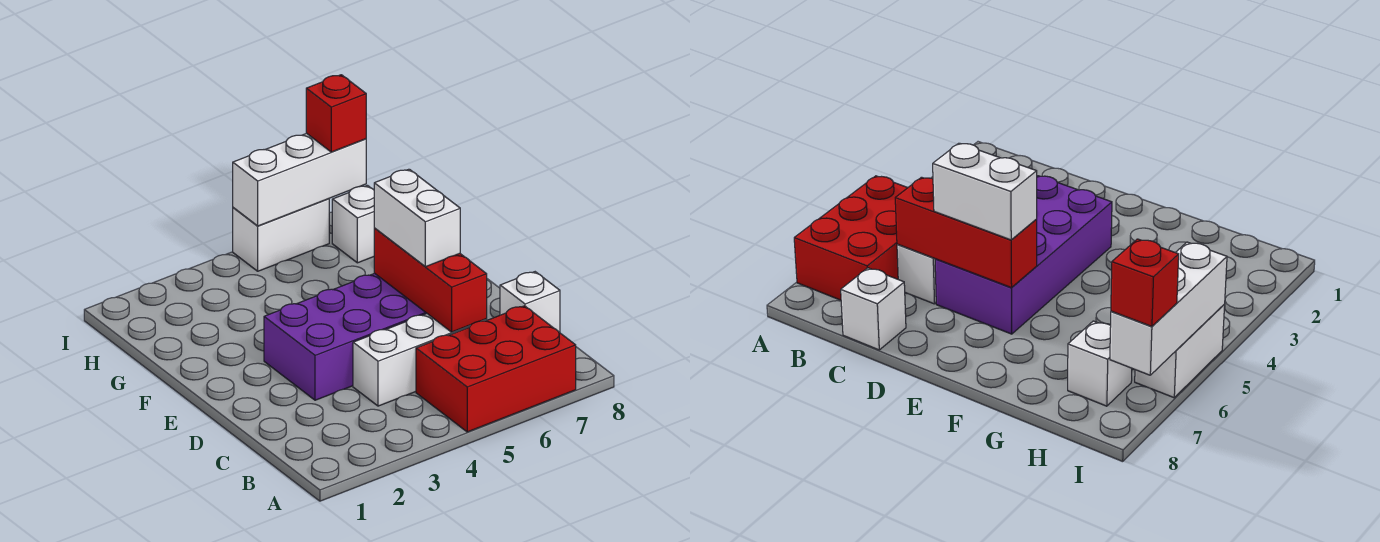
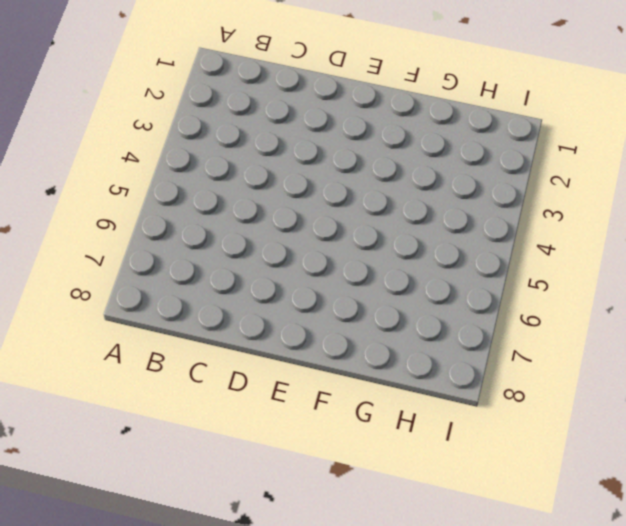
none -> red 2x3 brick [416,306,576,432]
none -> white 1x3 brick [353,314,487,406]

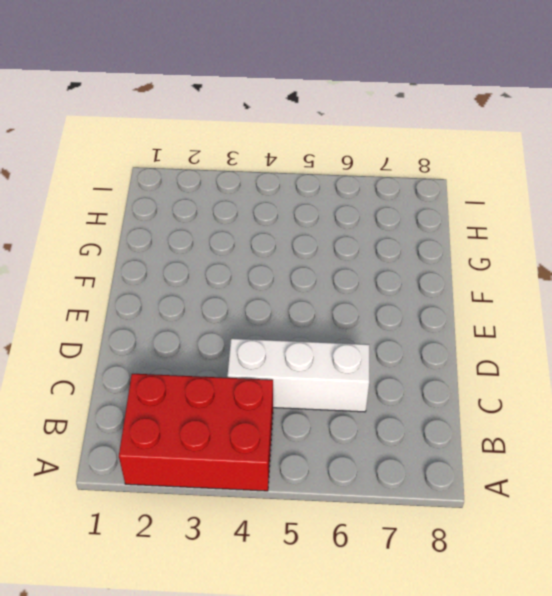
red 2x3 brick [119,374,273,491] -> red 2x3 brick moved to [416,306,576,432]
none -> white 1x1 brick [500,272,560,333]
none -> purple 2x4 brick [264,273,427,400]

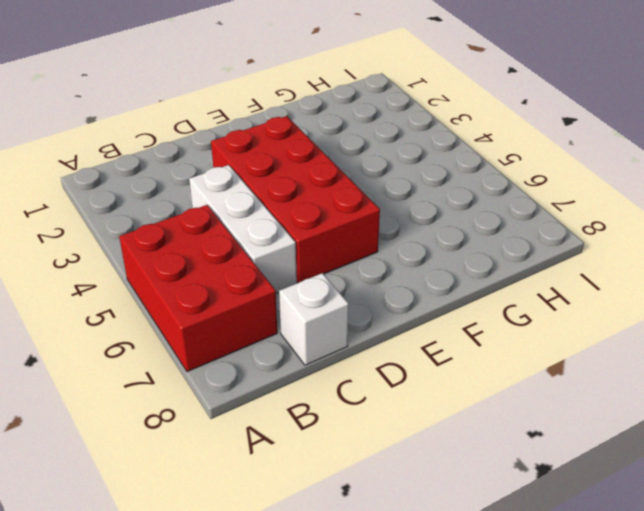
red 2x4 brick [211,116,380,283] -> purple 2x4 brick [264,273,427,400]
none -> white 1x1 brick [332,185,374,263]
none -> white 1x2 brick [233,199,329,271]

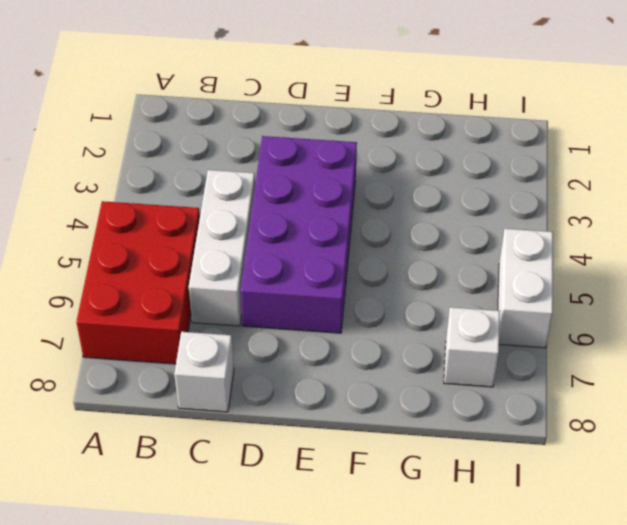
none -> red 1x3 brick [374,228,487,332]
none -> white 1x3 brick [233,133,366,226]

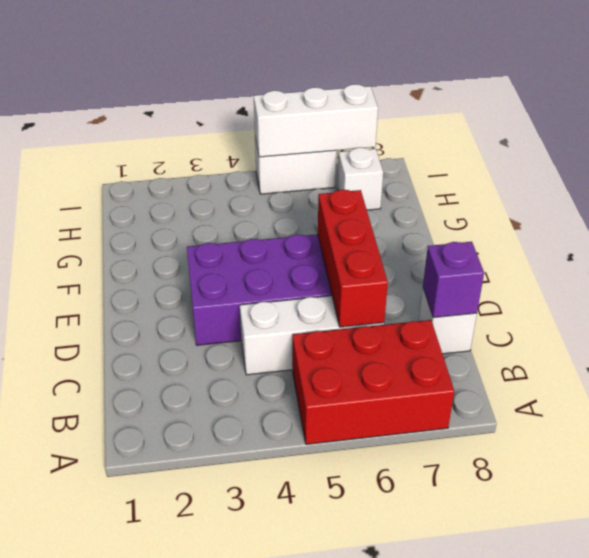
purple 1x1 brick [423,242,484,318] -> none
none -> white 1x2 brick [374,169,460,267]
none -> red 1x1 brick [306,75,366,152]

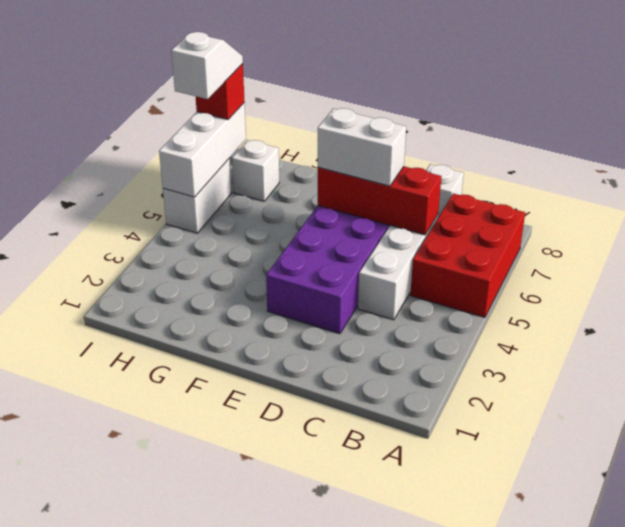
white 1x2 slope [171,32,243,99] -> none

